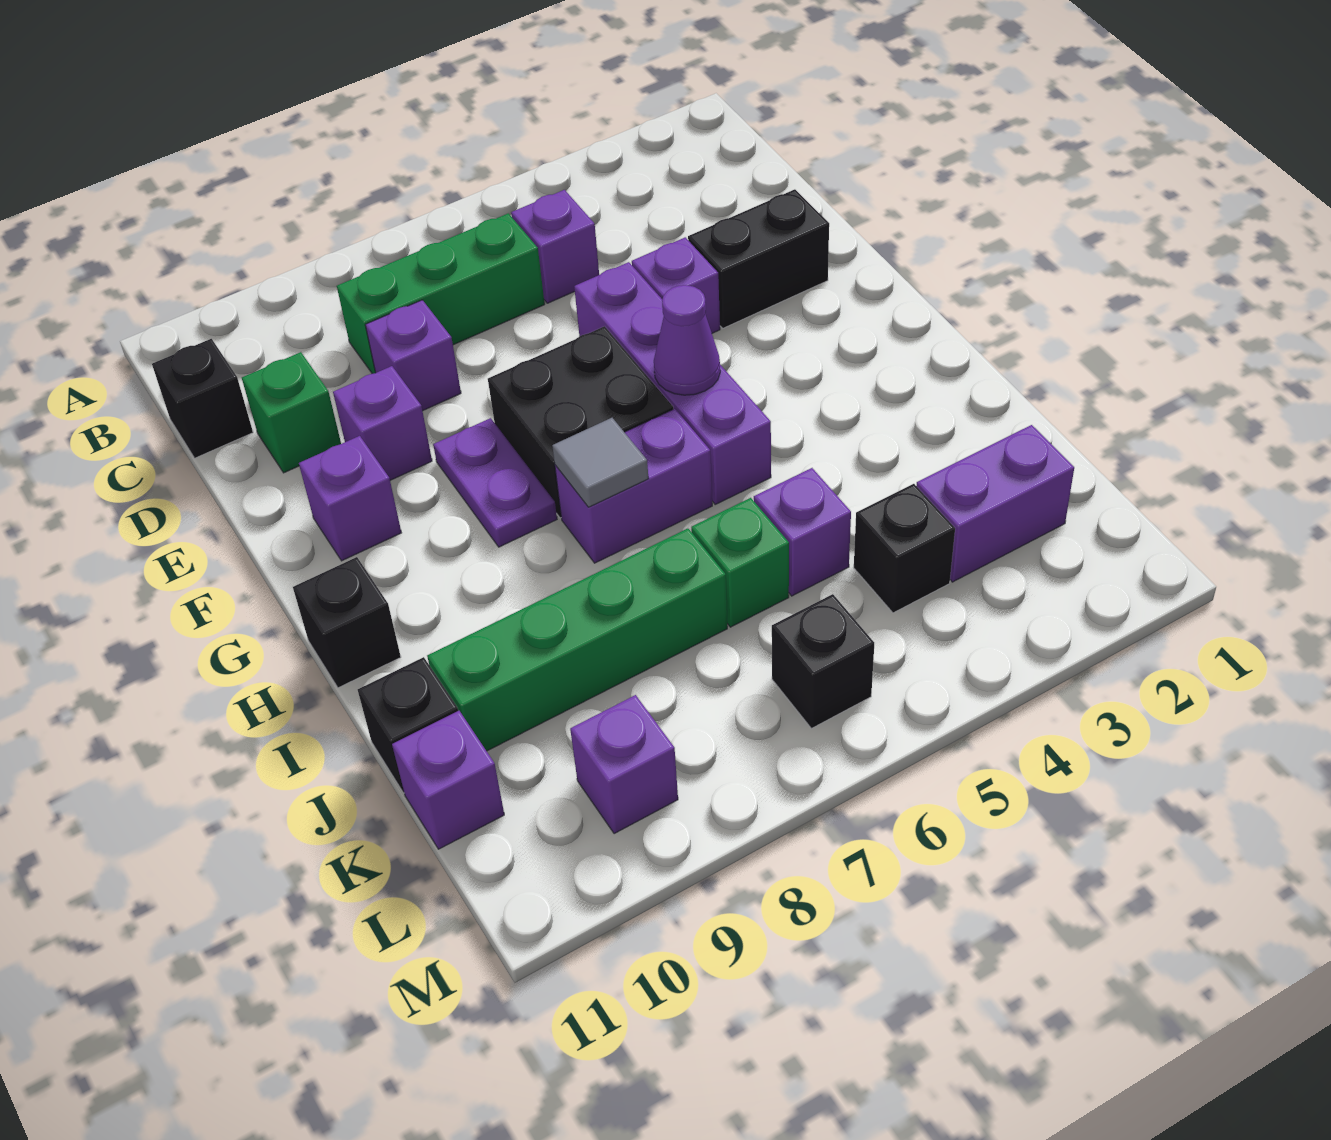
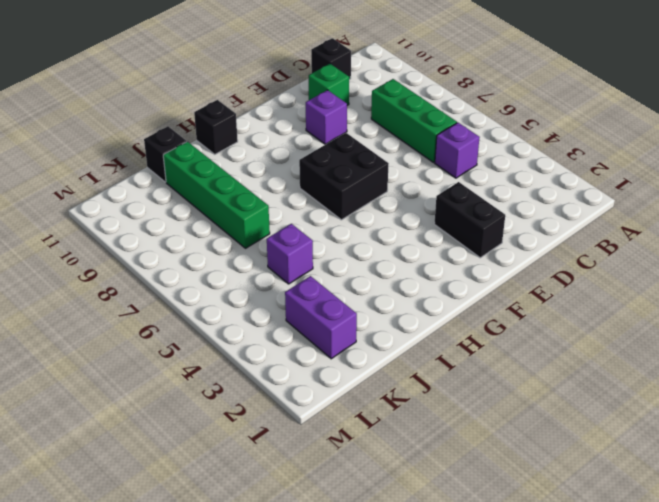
none -> purple 1x1 brick [365,300,461,411]
none -> purple 1x1 brick [632,237,720,333]
none -> purple 1x4 brick [574,262,771,504]

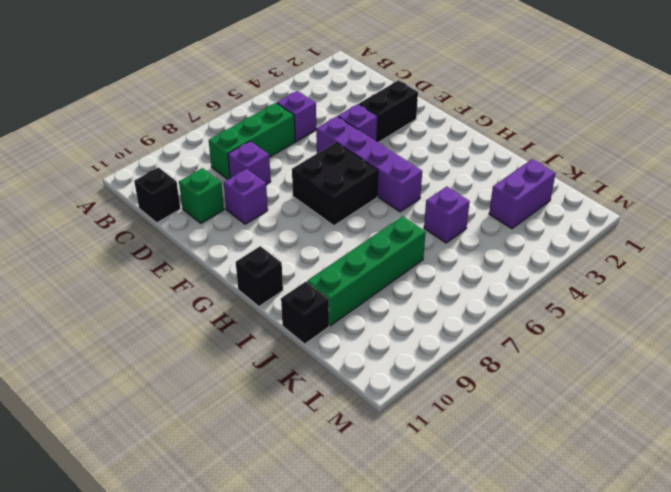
none -> purple 1x2 plate [433,418,557,547]
none -> purple 1x1 brick [299,436,401,561]
none -> purple 1x2 brick [555,409,712,563]

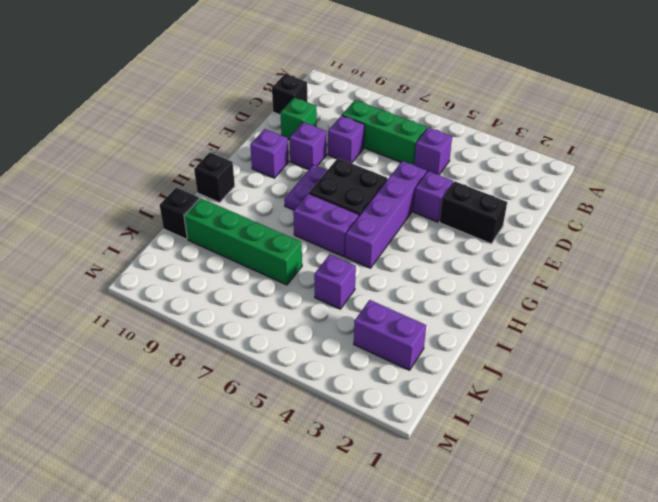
none -> green 1x1 brick [691,498,789,627]
none -> black 1x1 brick [854,484,955,613]
none -> purple 1x1 brick [392,711,504,849]

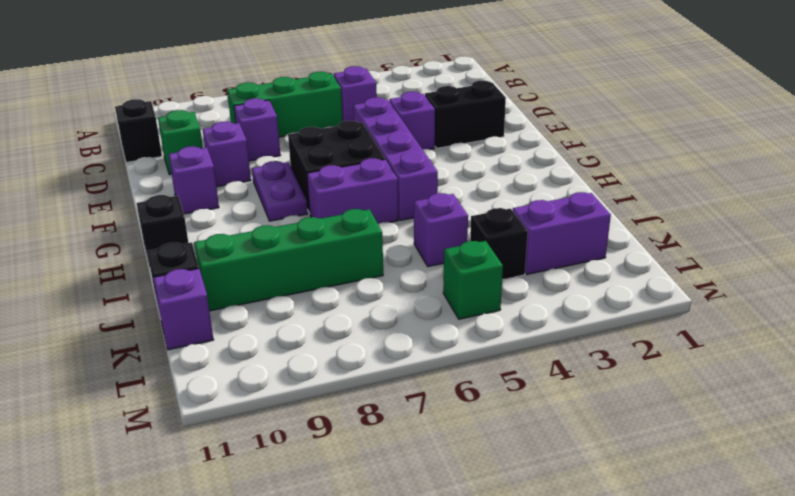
green 1x1 brick [443,241,503,319] -> green 1x1 brick moved to [691,498,789,627]
none -> black 1x1 brick [772,594,874,729]
none -> purple 1x1 brick [570,695,678,834]
none -> purple 1x1 cone [654,285,720,395]

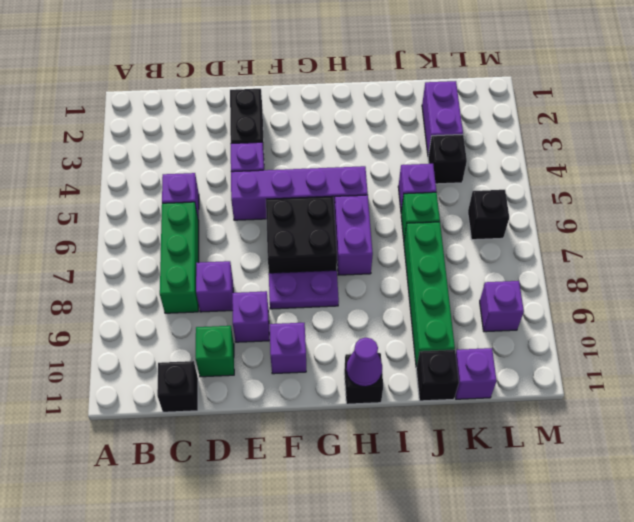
purple 1x1 cone [346,338,382,387] -> purple 1x1 cone moved to [654,285,720,395]
none -> grey 1x1 tile [552,418,649,507]

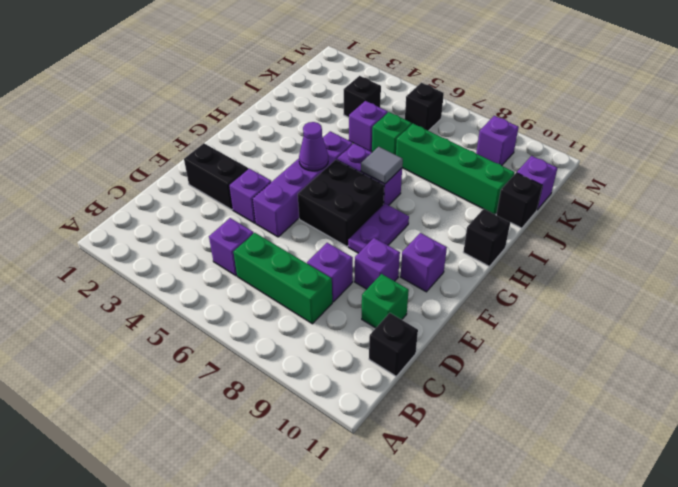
none -> purple 1x2 brick [917,425,1074,582]

